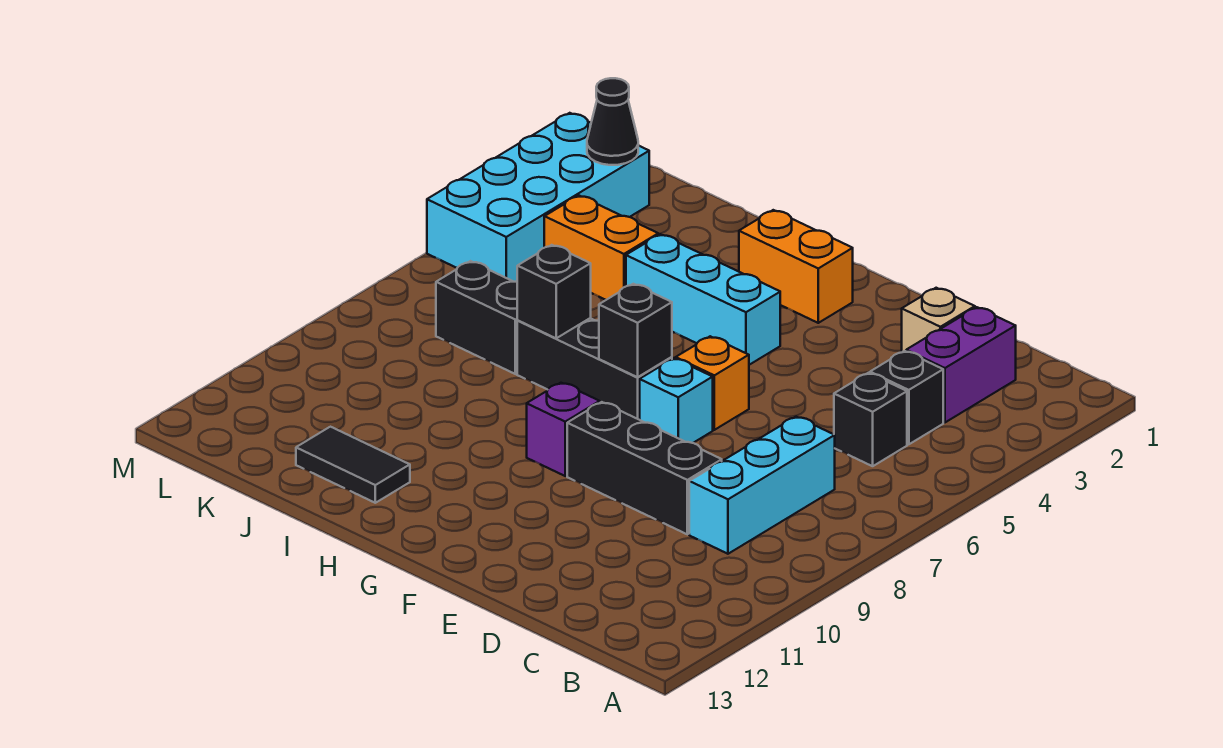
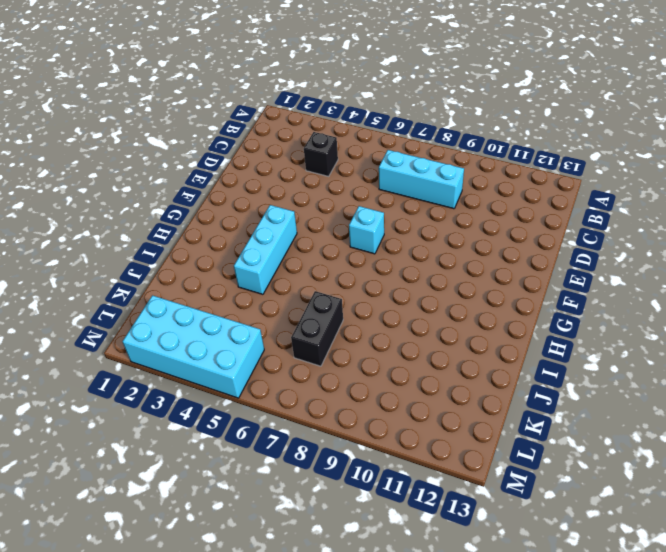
none -> purple 1x2 brick [906,307,1016,423]
none -> black 1x1 brick [834,373,907,466]
none -> tan 1x1 brick [902,288,975,352]

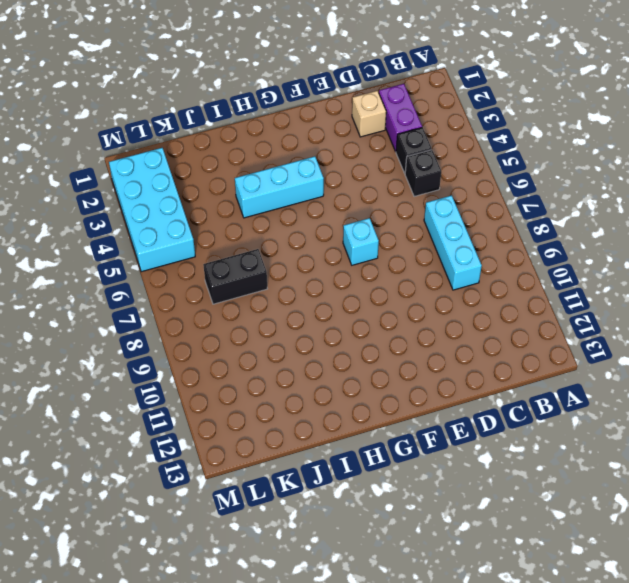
none -> black 1x3 brick [567,402,722,534]
none -> orange 1x1 brick [676,336,749,430]
none -> orange 1x2 brick [739,210,853,323]

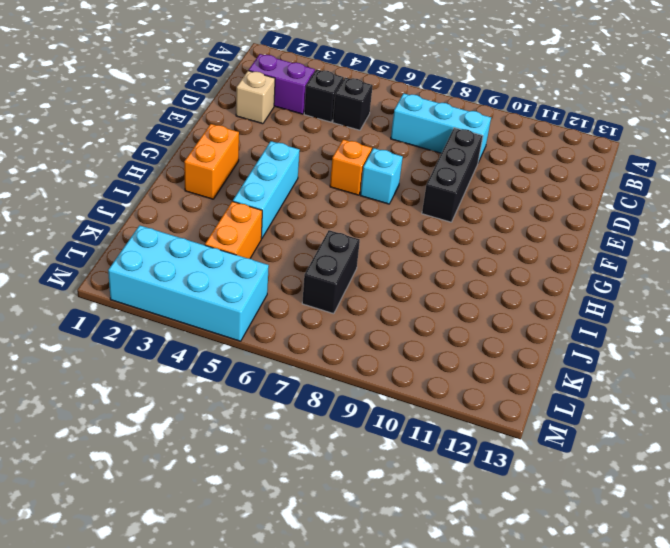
none -> black 1x3 brick [517,318,672,420]
none -> purple 1x1 brick [527,383,600,476]
none -> black 1x2 tile [296,427,410,503]

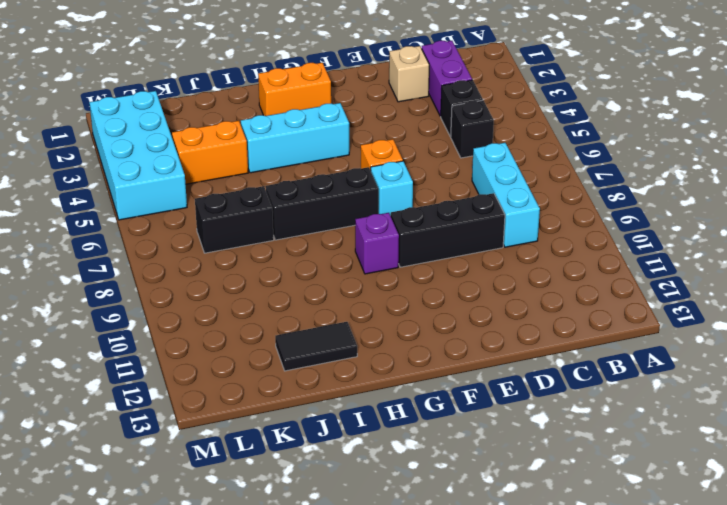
none -> black 1x1 brick [599,284,672,377]
none -> black 1x1 brick [517,245,591,338]
none -> black 1x1 cone [587,78,638,165]

